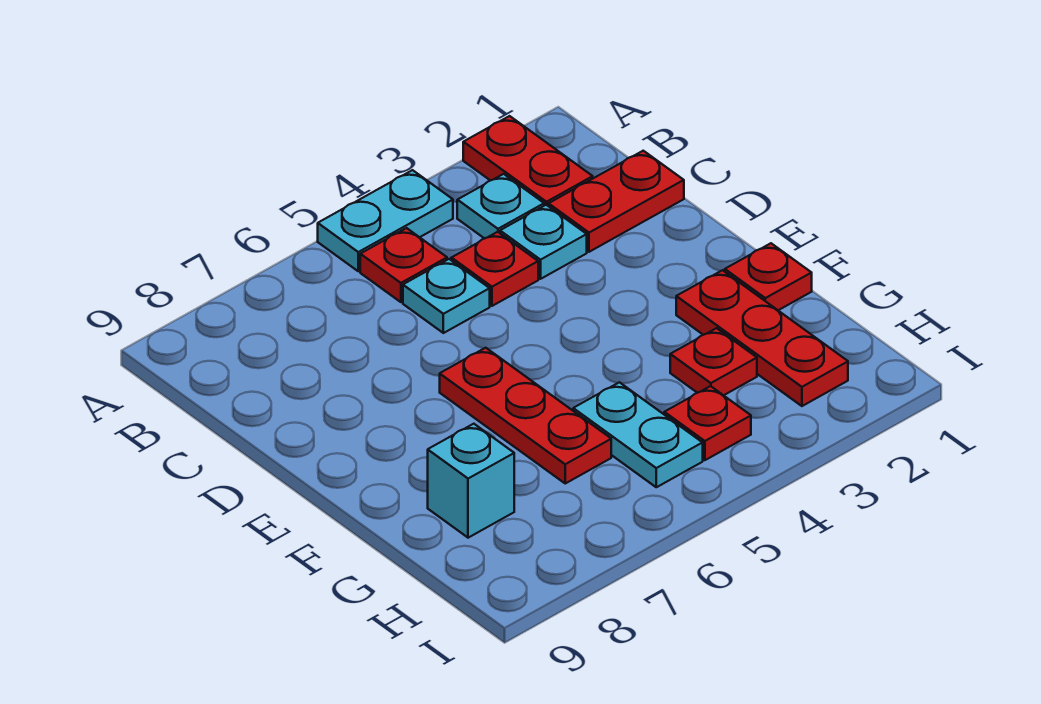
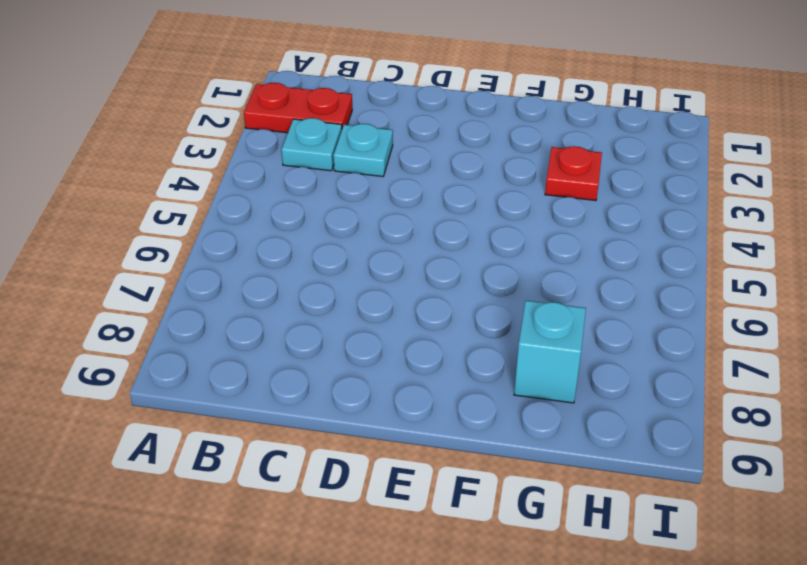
none -> cyan 1x2 plate [318,170,453,271]
none -> red 1x1 plate [360,228,447,302]
none -> red 1x2 plate [549,151,684,252]

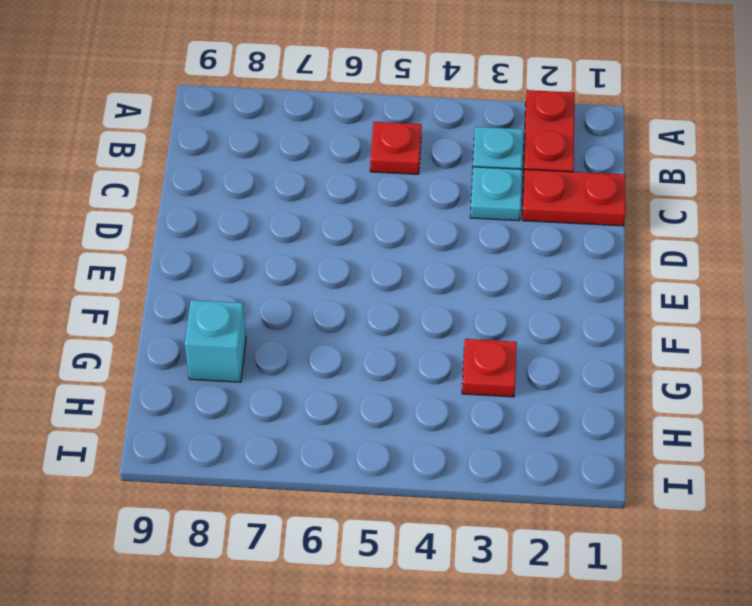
none -> cyan 1x2 plate [318,170,453,271]
none -> red 1x1 plate [451,232,538,306]
none -> cyan 1x1 plate [403,259,490,333]

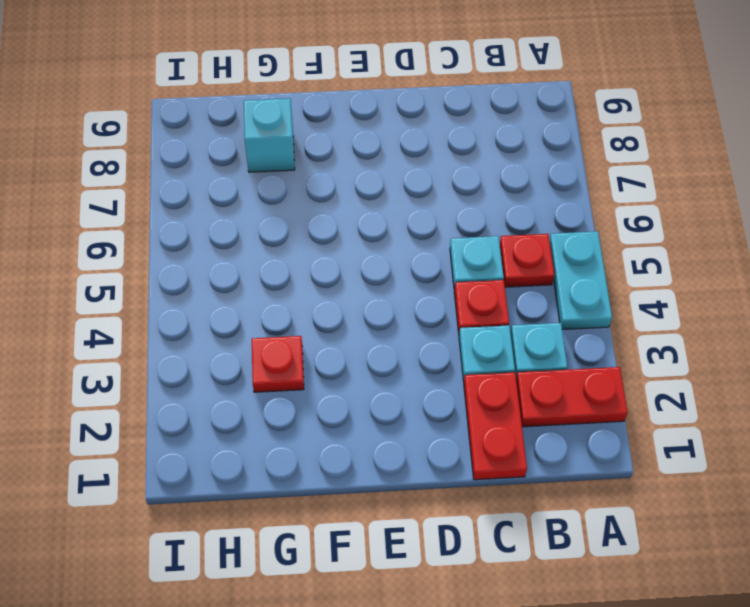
none -> red 1x3 plate [440,348,611,483]
none -> red 1x1 plate [724,243,812,310]
none -> red 1x3 plate [676,270,848,406]

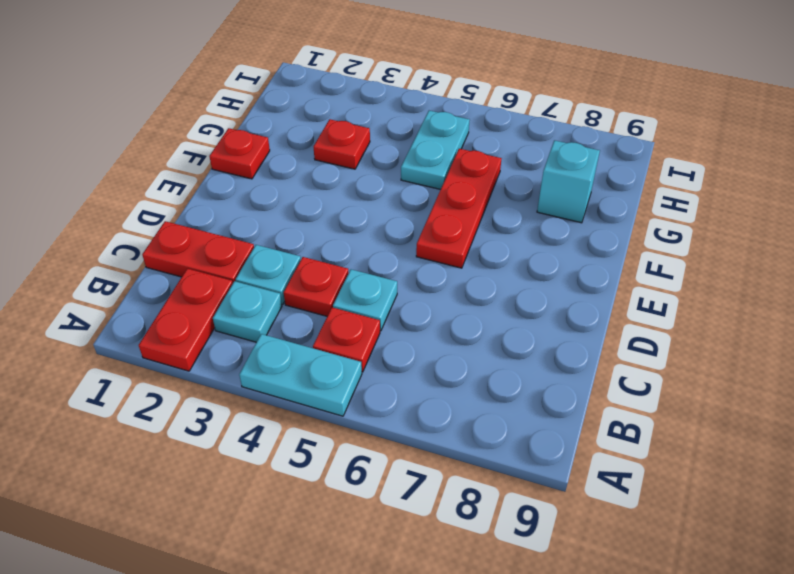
none -> red 1x3 plate [676,270,848,406]
none -> red 1x1 plate [664,386,751,460]

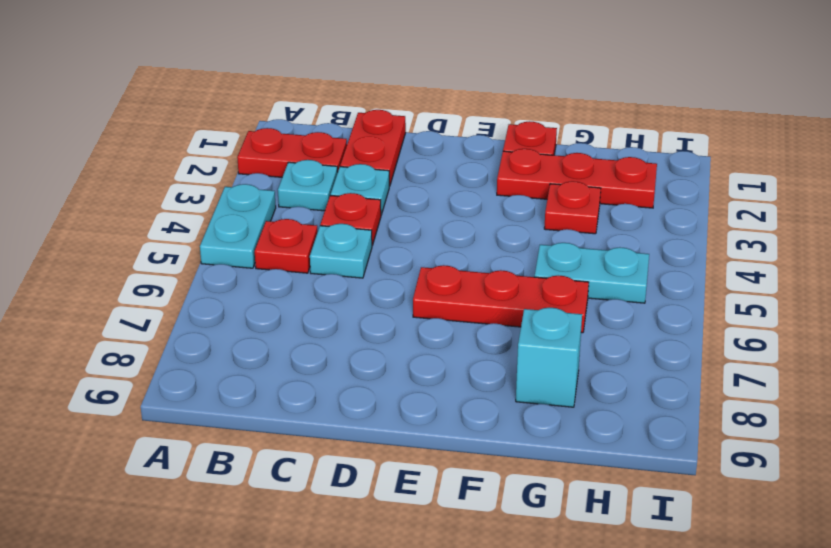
none -> red 1x1 plate [664,386,751,460]

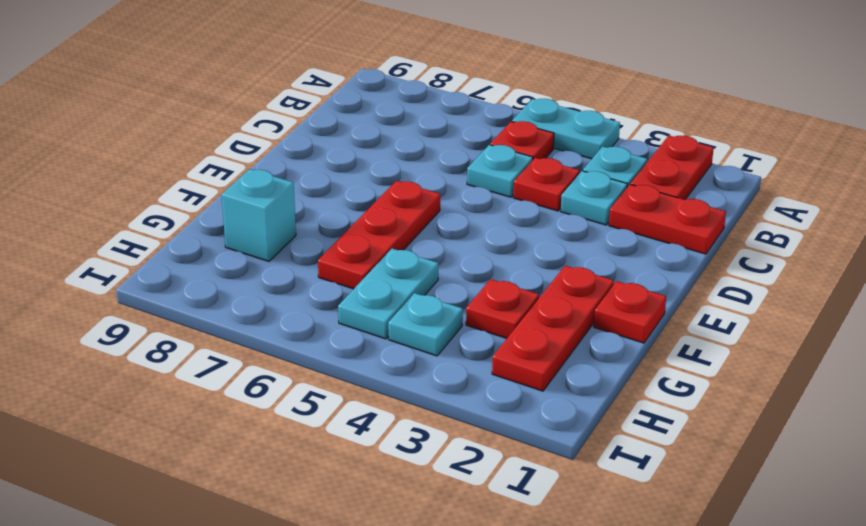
cyan 1x1 plate [388,293,463,356] -> red 1x1 plate [664,386,751,460]

